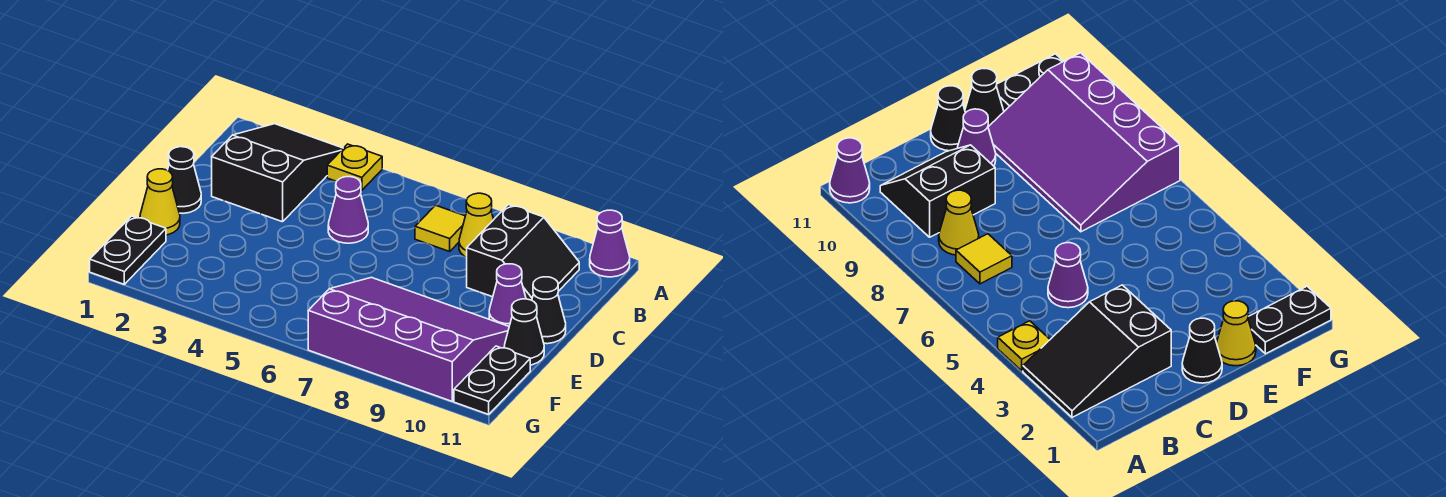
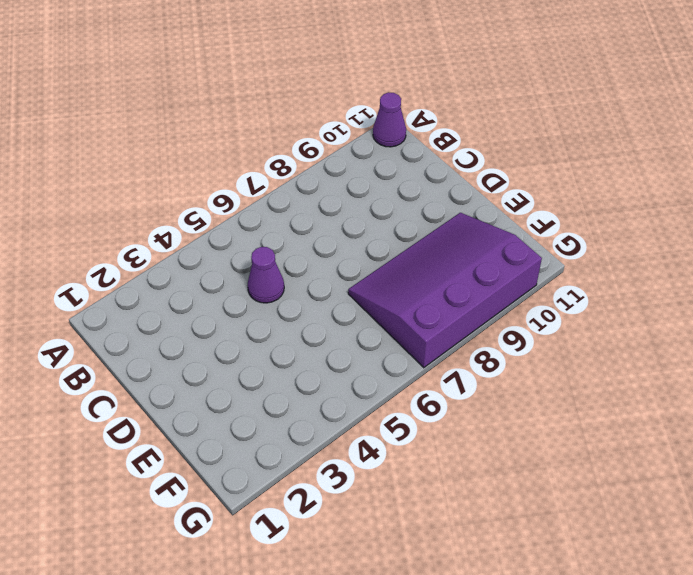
none -> black 2x3 slope [212,124,343,222]
none -> yellow 1x1 plate [327,144,382,190]
none -> yellow 1x1 tile [415,205,465,251]

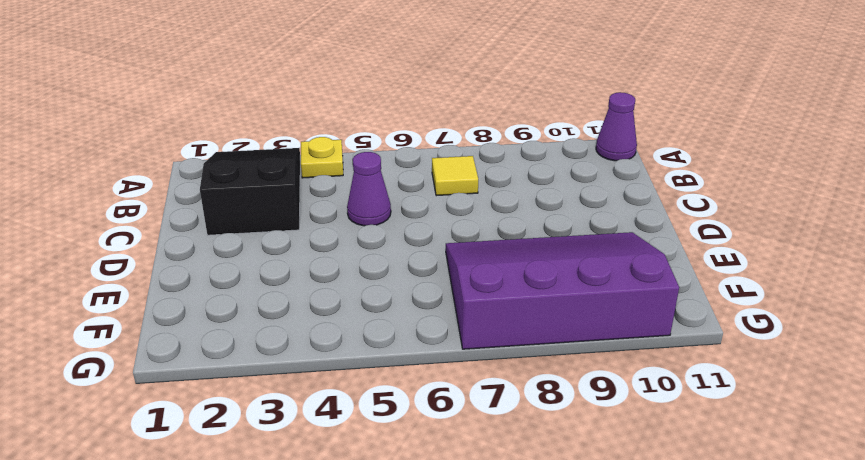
none -> yellow 1x1 cone [459,193,494,257]
none -> black 2x2 slope [467,205,579,300]
none -> black 1x1 cone [168,147,201,213]

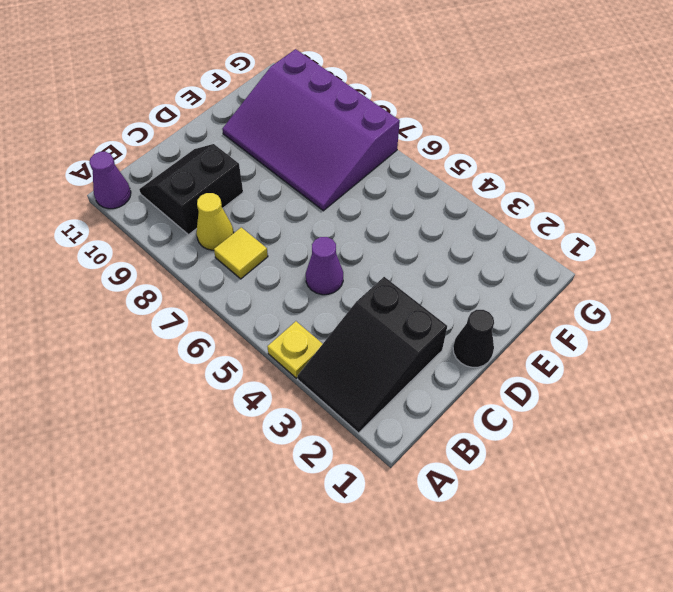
none -> purple 1x1 cone [489,264,526,326]
none -> black 1x1 cone [532,277,566,344]
none -> yellow 1x1 cone [140,169,180,235]

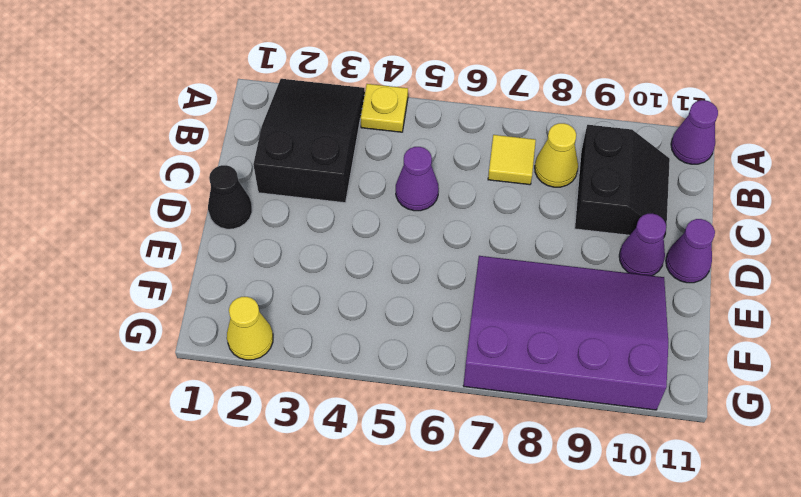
purple 1x1 cone [666,219,715,283] -> black 1x1 cone [532,277,566,344]
yellow 1x1 cone [227,297,273,360] -> yellow 1x1 cone moved to [140,169,180,235]
none -> black 1x1 cone [504,299,544,365]
none -> black 1x2 plate [90,216,166,284]
none -> black 1x2 plate [454,346,530,414]

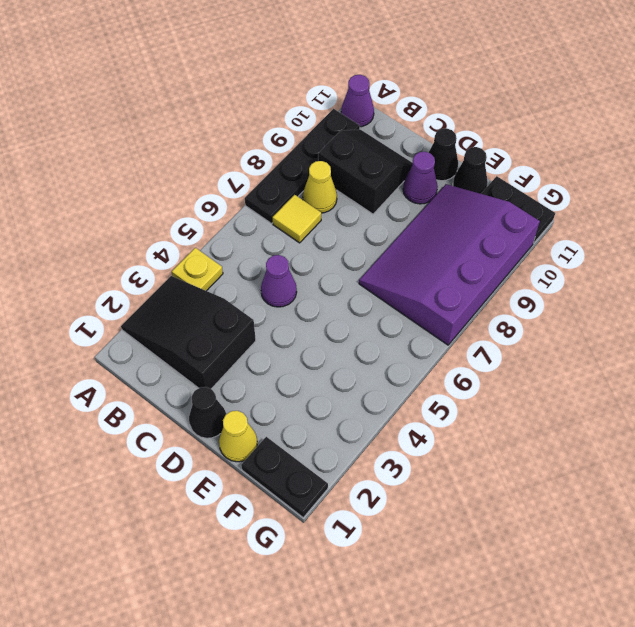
black 1x4 plate [245,109,360,224] -> none

